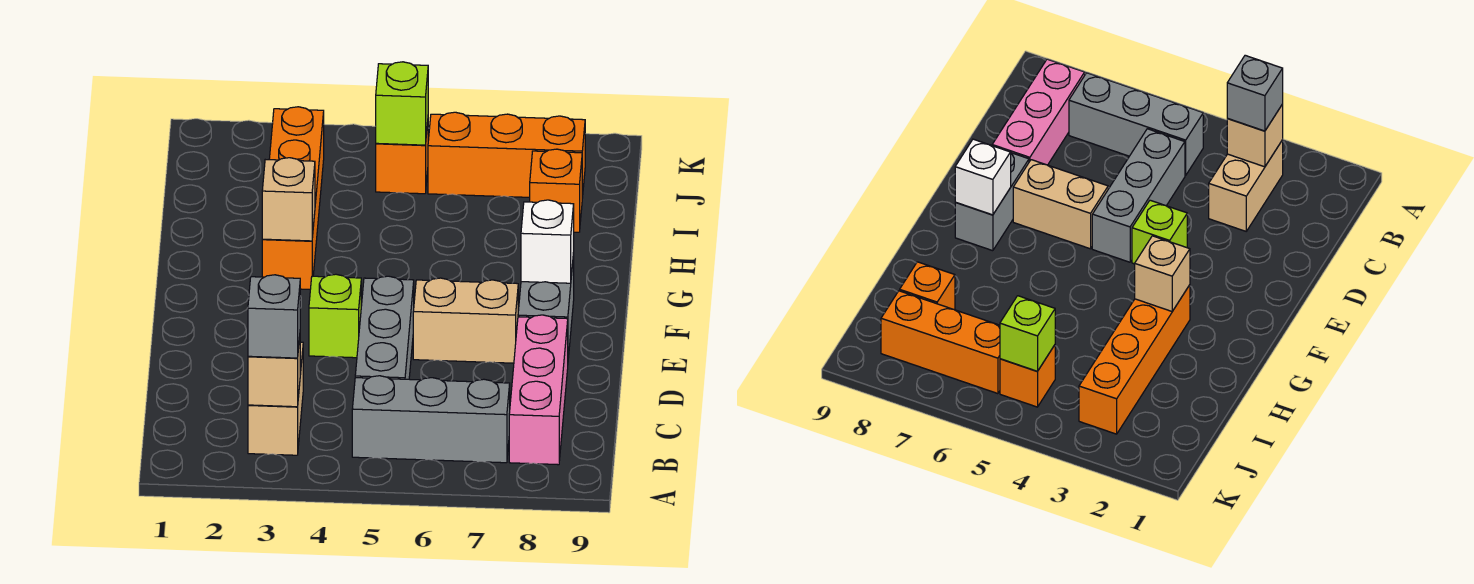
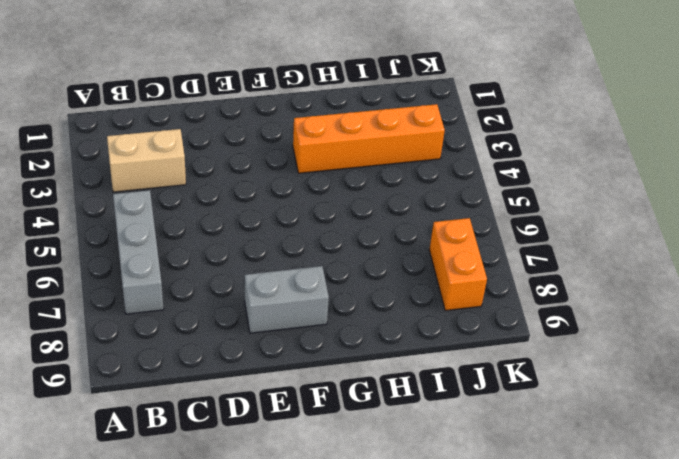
orange 1x2 brick [429,218,487,311] -> orange 1x3 brick [428,112,585,198]
none -> pink 1x3 brick [509,315,568,465]
none -> grey 1x3 brick [355,276,414,379]
none -> lime 1x1 brick [309,274,361,358]

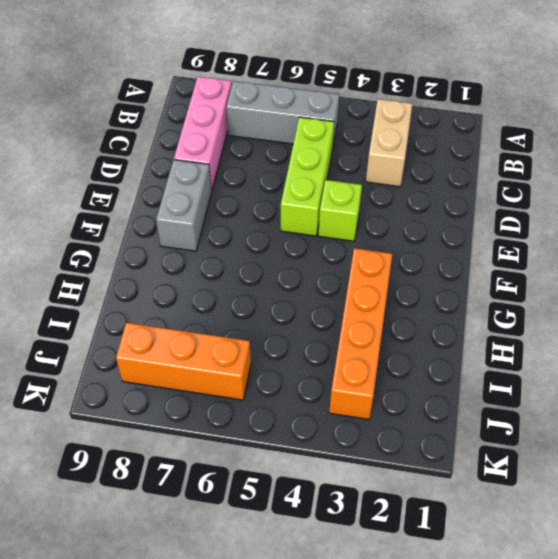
lime 1x3 brick [281,117,334,236] -> grey 1x3 brick [355,276,414,379]
none -> tan 1x2 brick [413,278,518,363]
none -> orange 1x1 brick [530,149,582,232]
none -> orange 1x1 brick [376,123,428,194]

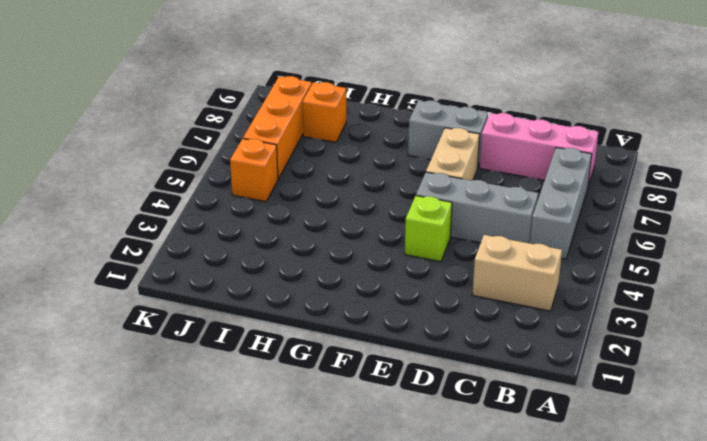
none -> orange 1x4 brick [262,107,324,289]
none -> tan 1x1 brick [248,337,300,407]
none -> white 1x1 brick [521,200,574,283]

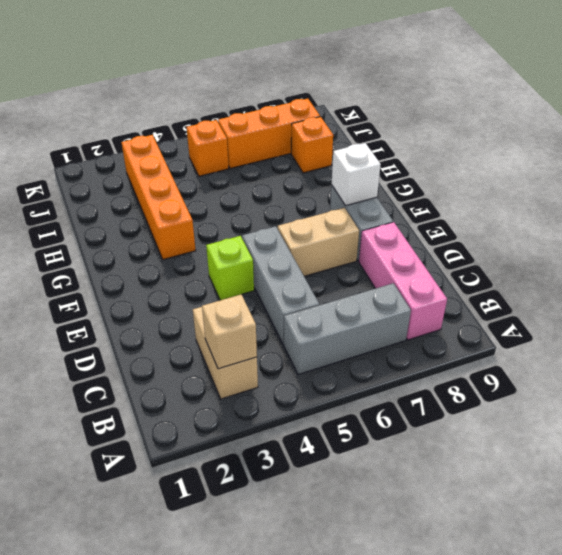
none -> tan 1x1 brick [262,158,315,241]
none -> lime 1x1 brick [376,62,428,145]
none -> grey 1x1 brick [248,275,300,358]

